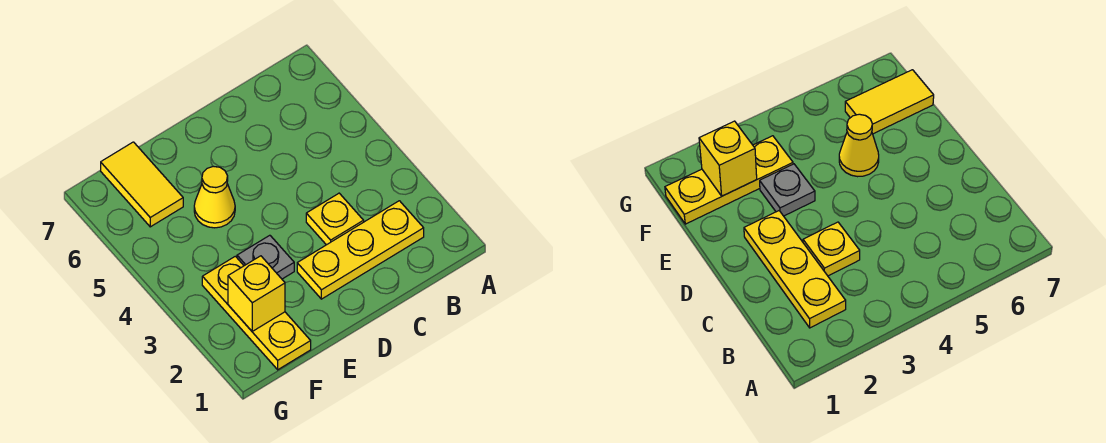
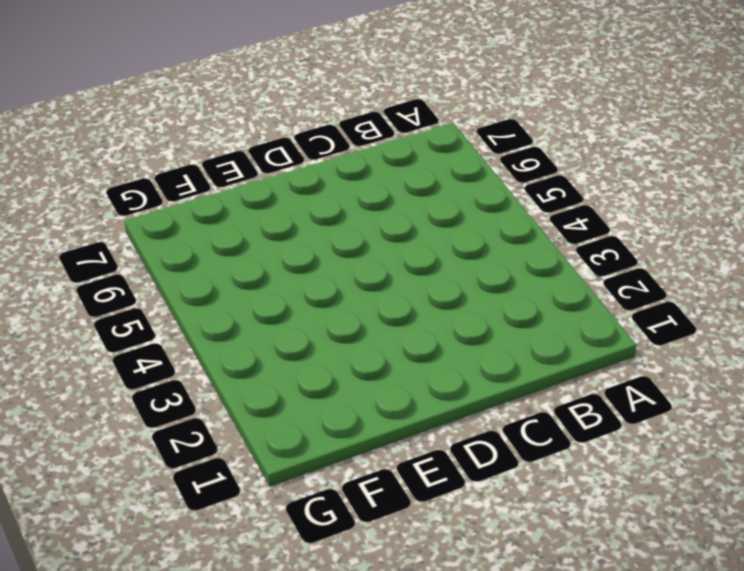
none -> yellow 1x3 plate [297,201,424,299]
none -> yellow 1x1 plate [306,193,364,245]

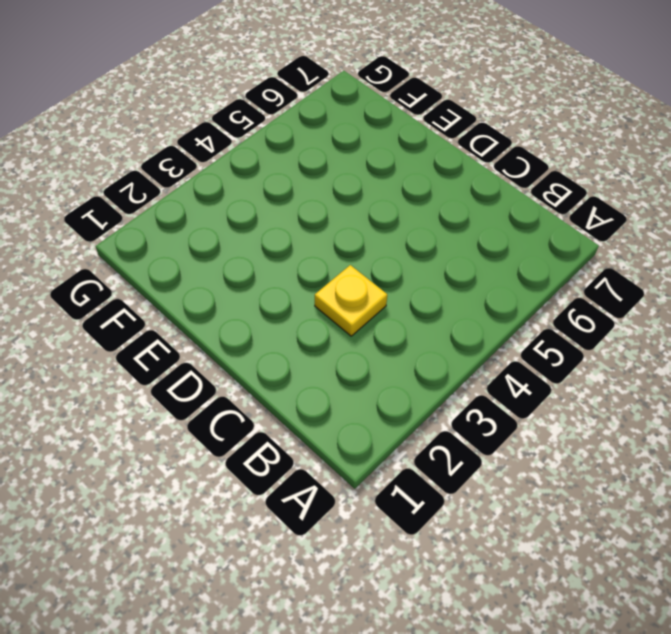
none -> yellow 1x3 plate [297,201,424,299]
none -> grey 1x1 plate [237,235,294,279]

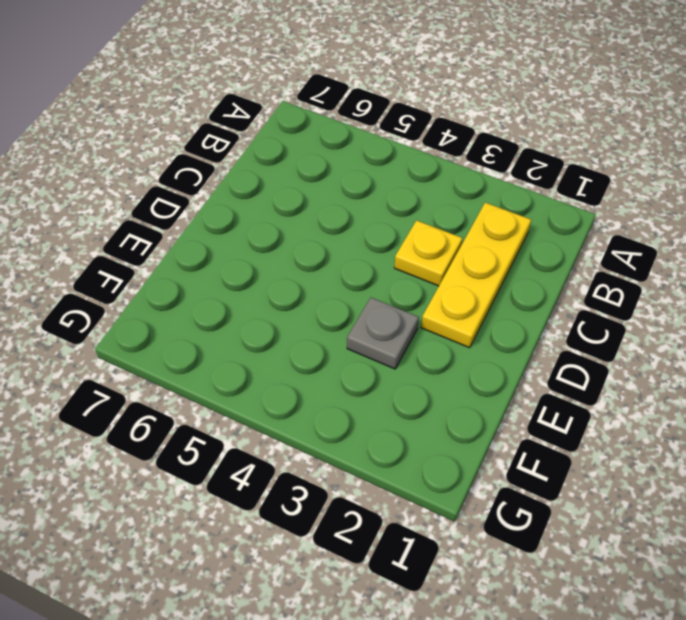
none -> yellow 1x1 cone [194,166,235,228]
none -> yellow 1x3 plate [202,256,311,370]

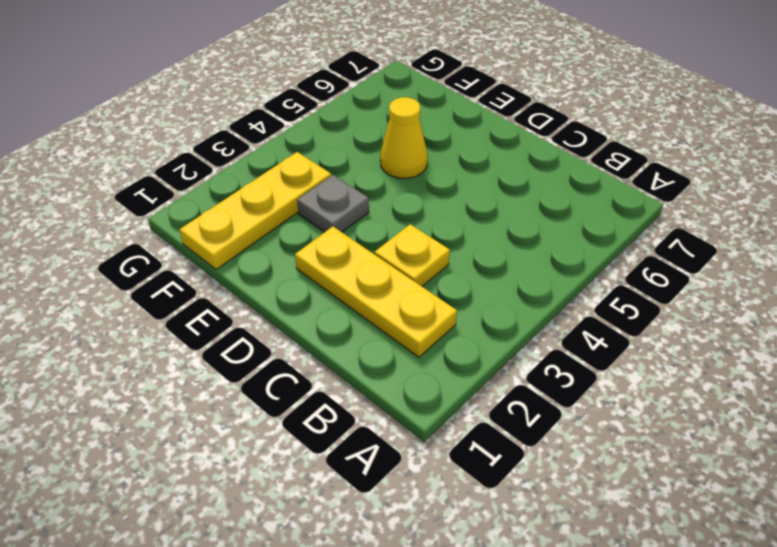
none -> yellow 1x2 tile [101,142,183,227]
none -> yellow 1x1 brick [228,256,285,331]

